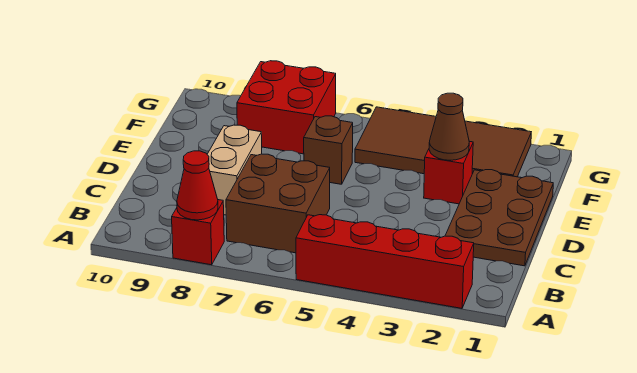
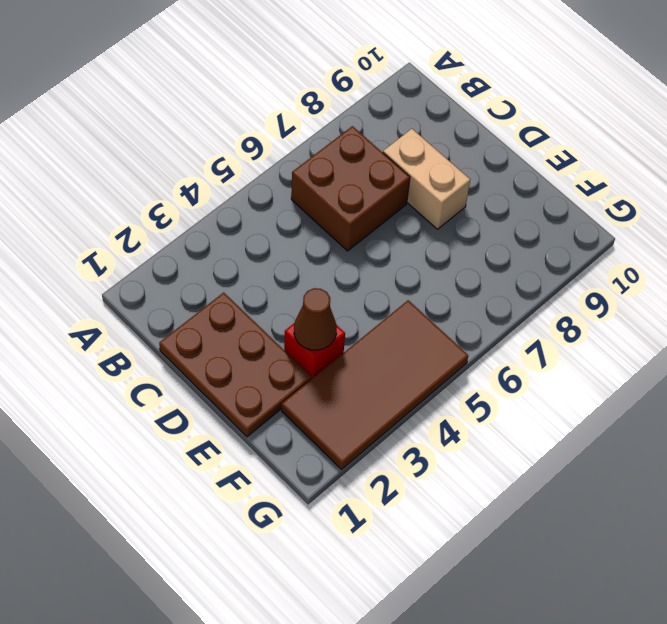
none -> red 1x4 brick [296,215,474,308]
none -> red 1x1 brick [172,200,224,265]

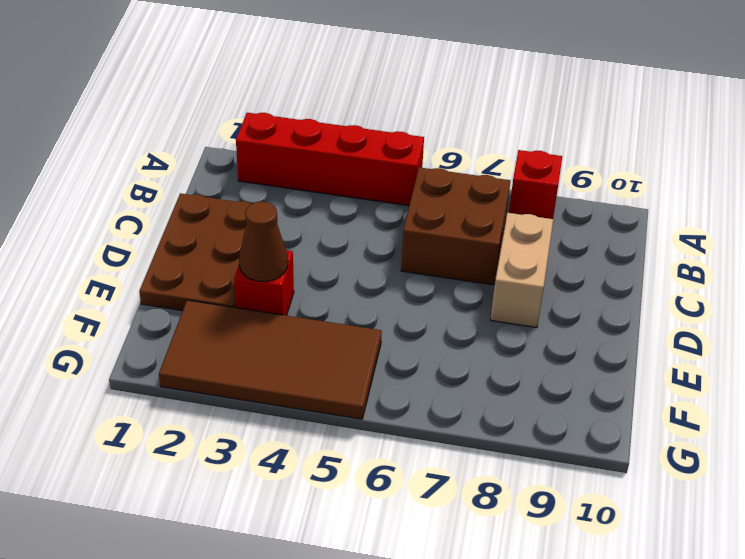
none -> brown 1x1 brick [304,116,353,184]
none -> red 2x2 brick [237,61,336,154]

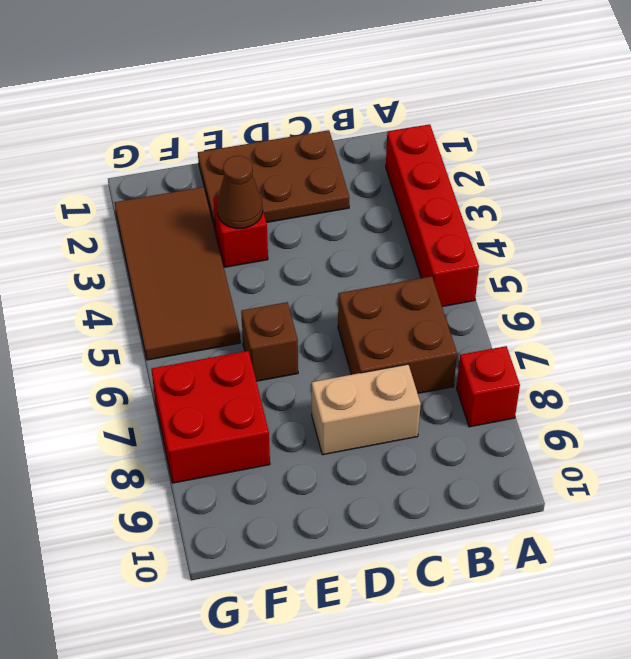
none -> red 1x1 cone [177,151,218,220]

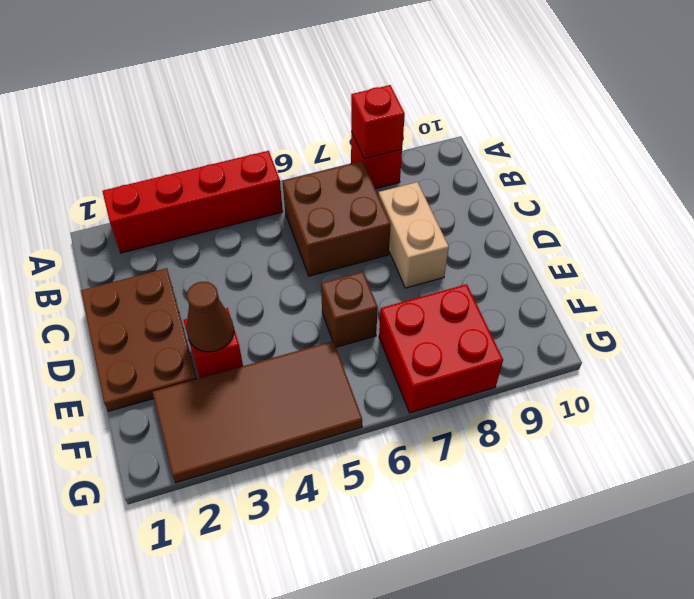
red 1x1 brick [351,85,405,159] -> red 1x1 cone [177,151,218,220]

